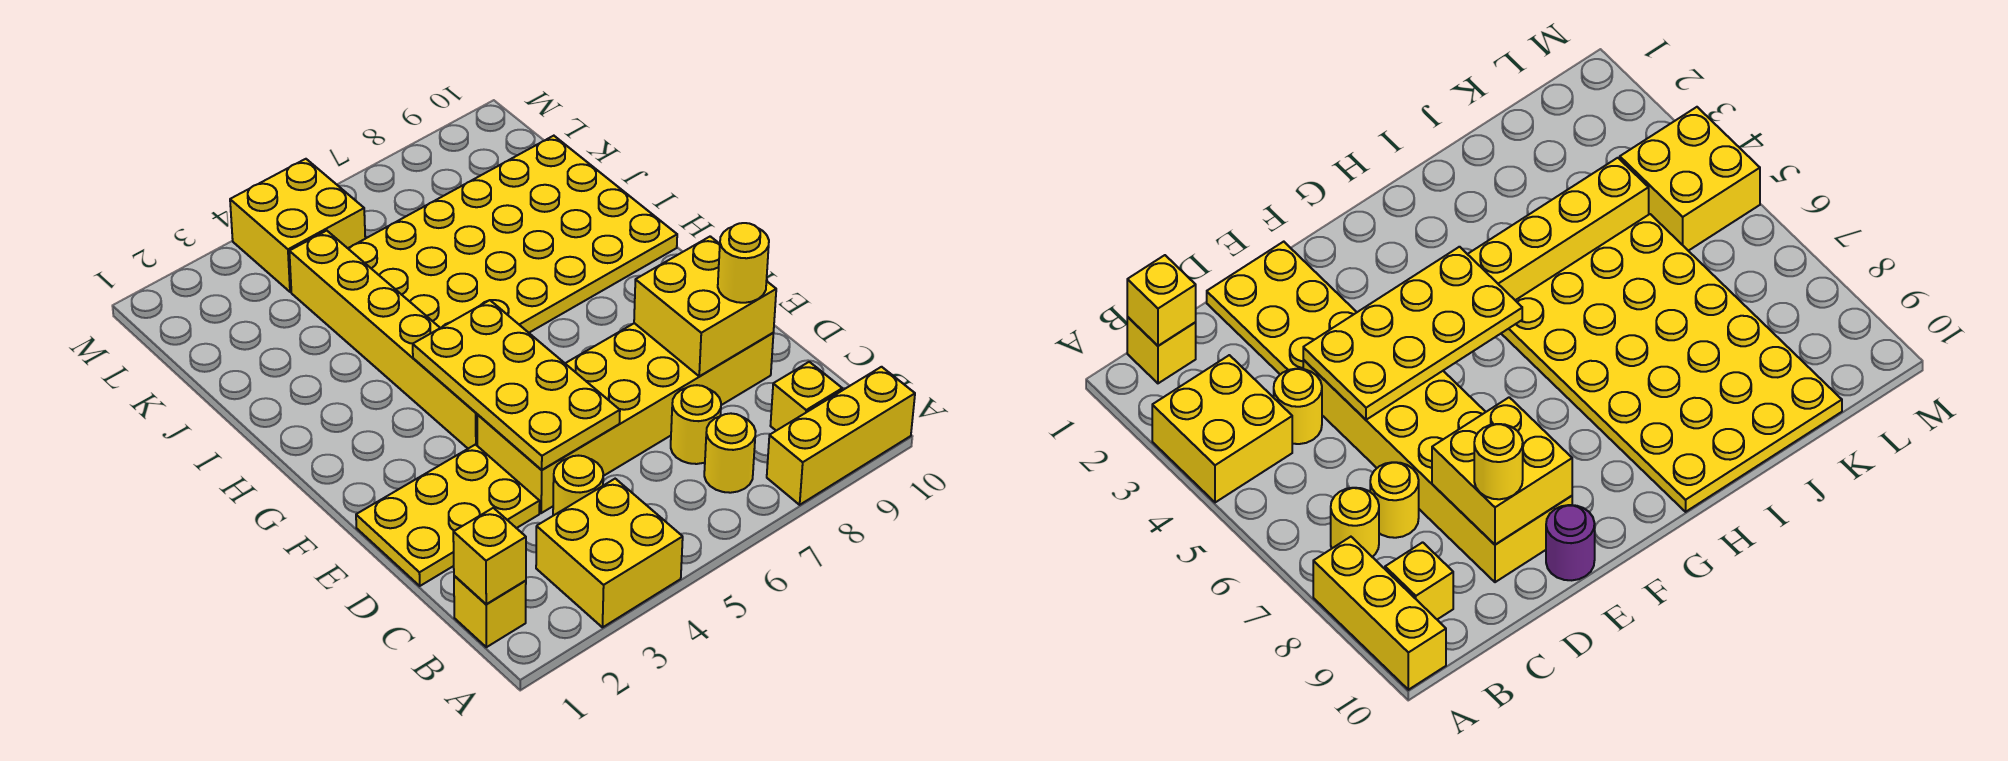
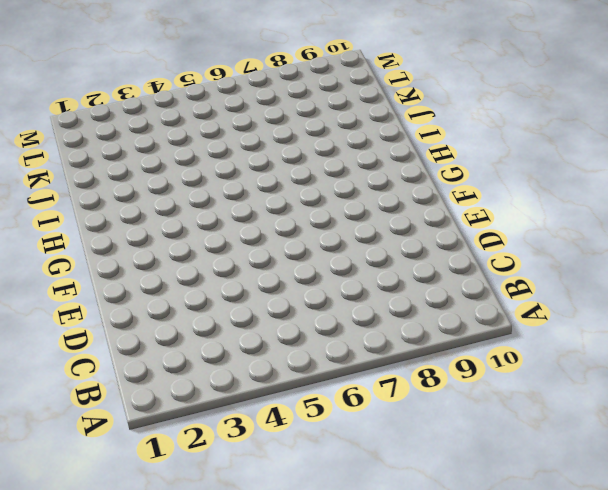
none -> yellow 2x2 brick [536,479,683,627]
none -> yellow 1x3 brick [767,367,915,505]
none -> yellow 1x1 brick [454,576,526,647]

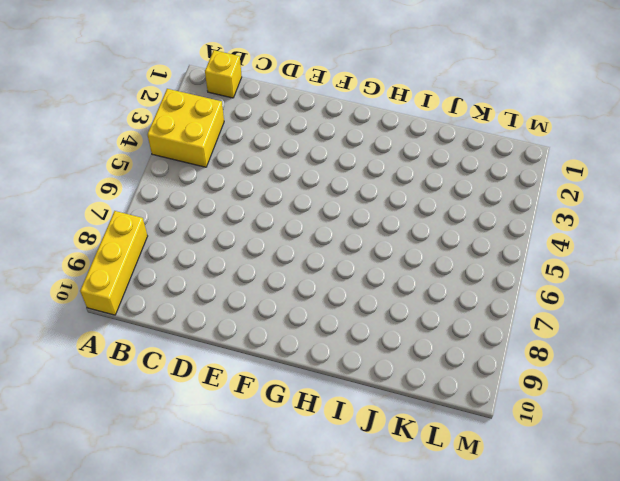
none -> yellow 1x1 round brick [704,413,756,493]
none -> yellow 1x1 brick [770,362,842,431]
none -> yellow 1x1 round brick [553,456,603,516]

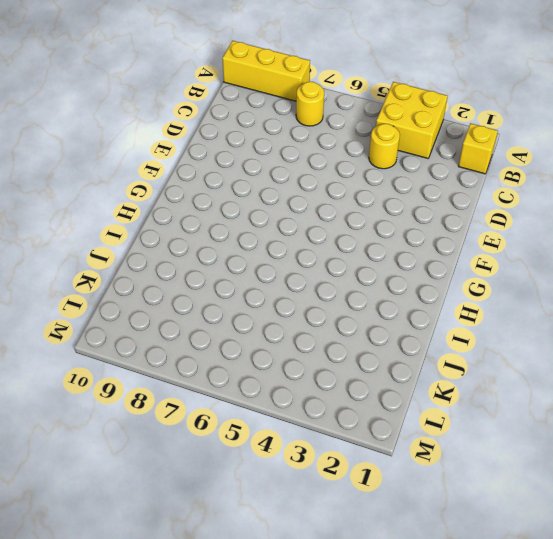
none -> yellow 1x1 brick [770,362,842,431]
none -> yellow 1x1 round brick [671,385,721,464]
none -> yellow 2x3 plate [356,445,540,586]

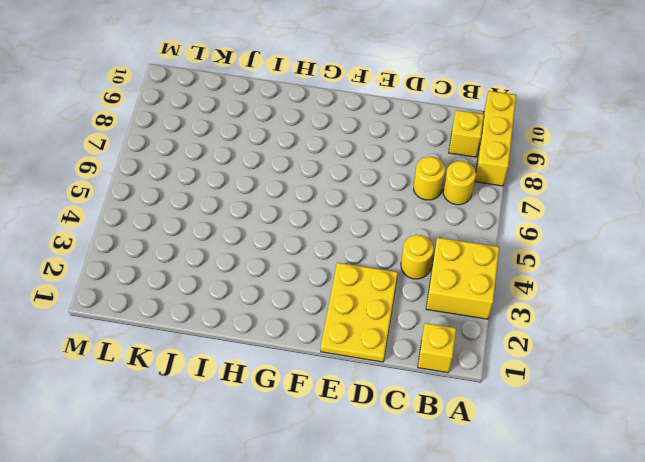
none -> yellow 2x6 brick [477,323,773,513]
none -> purple 1x1 round brick [1546,505,1595,580]
none -> yellow 1x6 brick [289,231,477,449]

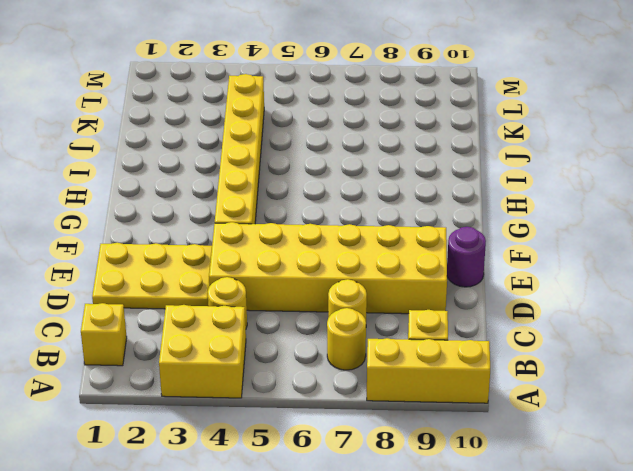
none -> yellow 4x6 plate [348,136,677,333]
none -> yellow 2x2 brick [230,159,365,292]
none -> yellow 1x1 brick [453,508,526,604]

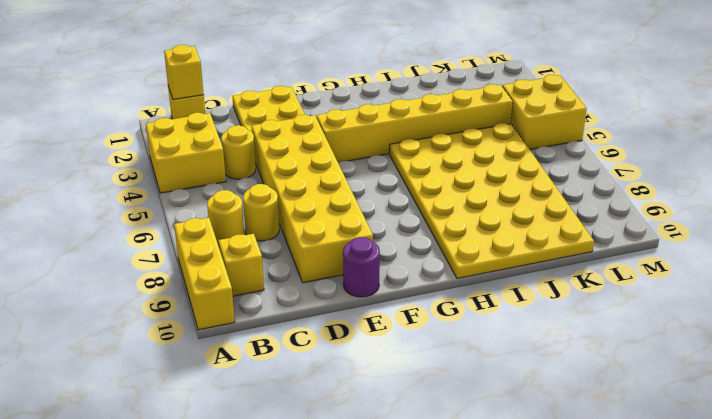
none -> yellow 2x4 plate [413,300,620,470]
none -> yellow 2x2 brick [634,236,776,376]
none -> yellow 1x1 round brick [718,223,769,303]

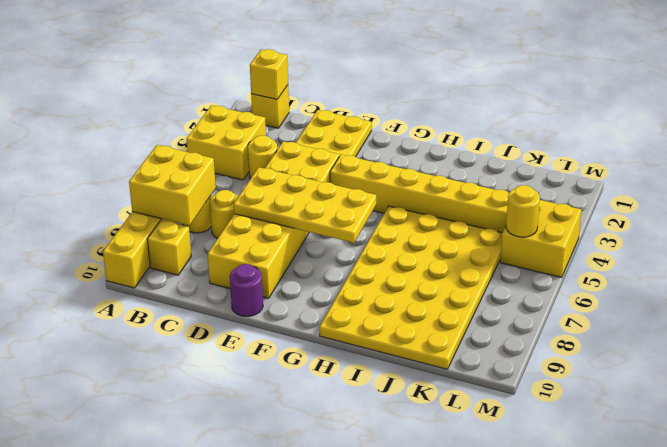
yellow 2x2 brick [129,145,216,226] -> yellow 2x2 brick moved to [634,236,776,376]
yellow 2x4 plate [234,167,376,243] -> yellow 2x4 plate moved to [413,300,620,470]
yellow 1x1 round brick [506,185,540,237] -> yellow 1x1 round brick moved to [718,223,769,303]

